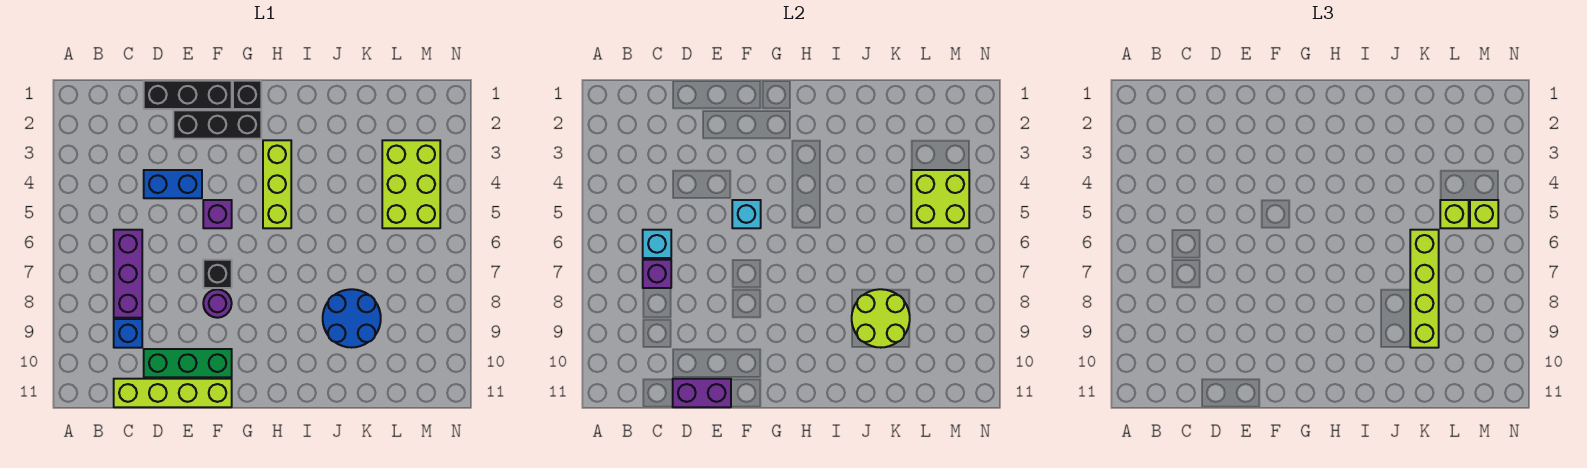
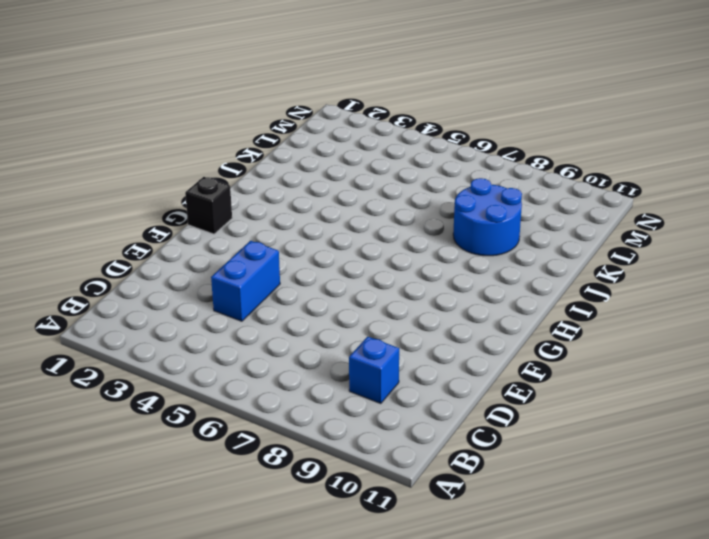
none -> purple 1x3 brick [114,230,142,318]
none -> lime 1x4 brick [114,379,232,407]
none -> black 1x3 brick [144,81,232,109]

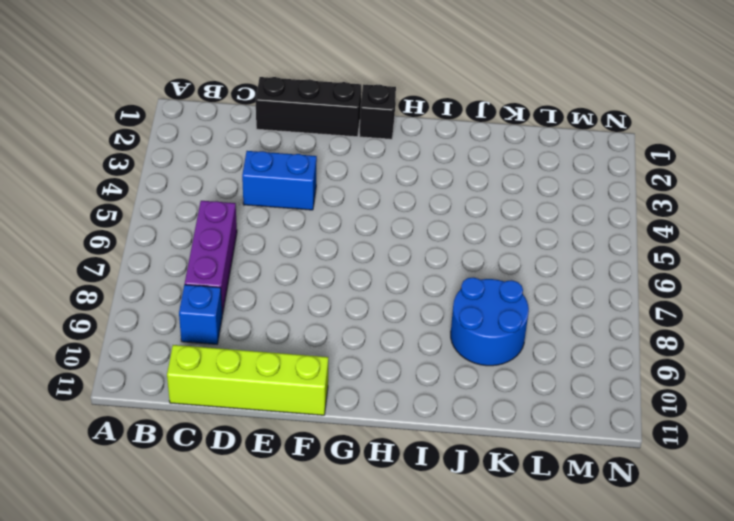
none -> green 1x3 brick [144,349,232,377]
none -> black 1x3 brick [173,110,261,139]
none -> purple 1x1 brick [203,200,232,228]

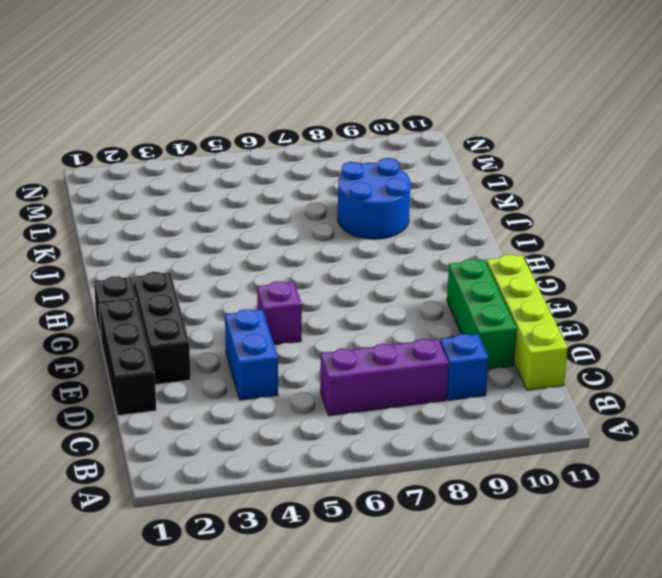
none -> black 1x1 brick [203,260,232,288]
none -> purple 1x1 round brick [203,289,232,318]
none -> lime 1x3 brick [263,140,291,228]

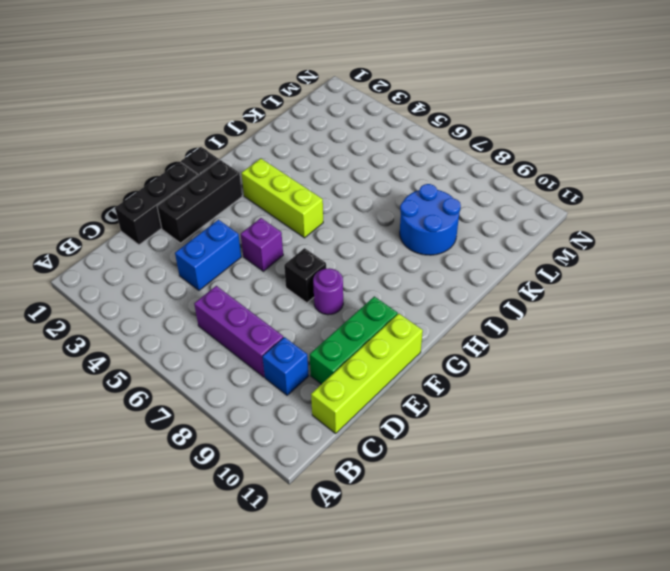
none -> lime 2x3 brick [382,140,440,228]
none -> cyan 1x1 brick [643,230,671,258]
none -> purple 1x1 brick [643,260,671,288]

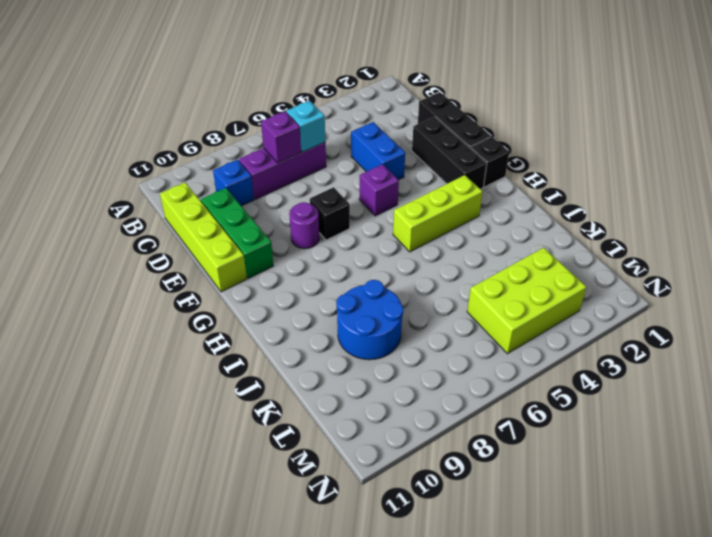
none -> purple 1x2 brick [673,379,731,407]
none -> cyan 1x1 brick [732,200,761,228]
none -> lime 2x2 round brick [852,289,910,348]

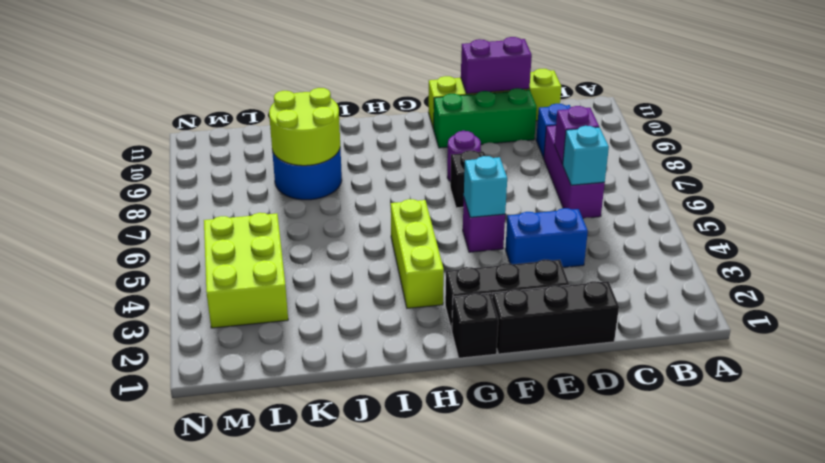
none -> lime 2x2 brick [911,170,969,228]
none -> lime 1x4 brick [1410,230,1439,348]
none -> lime 1x1 brick [1440,200,1469,228]

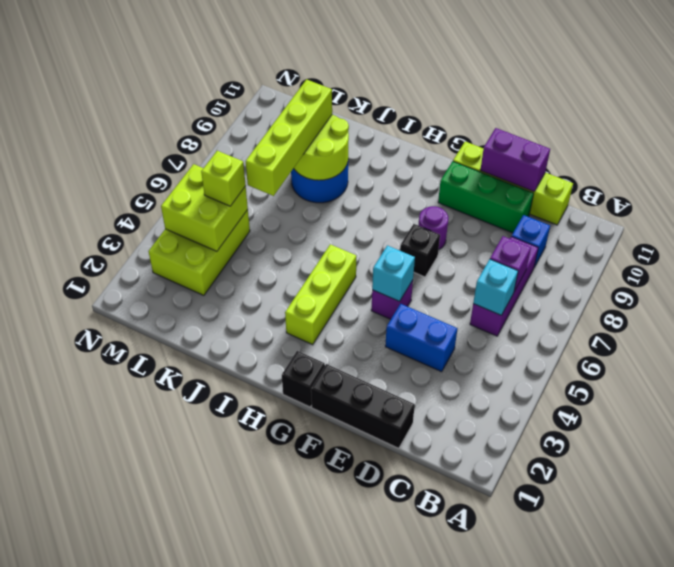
none -> black 1x3 brick [173,110,261,139]
none -> lime 1x1 brick [1470,200,1498,228]

